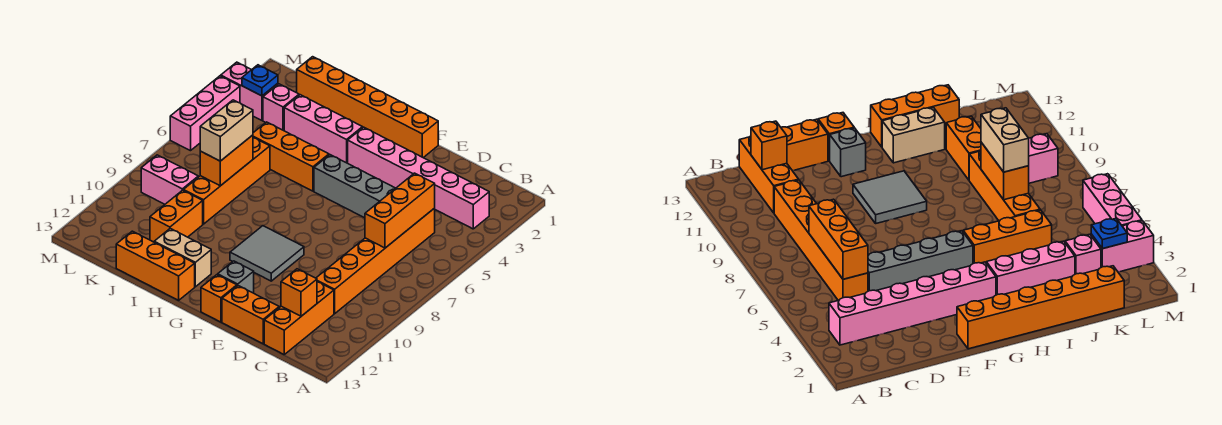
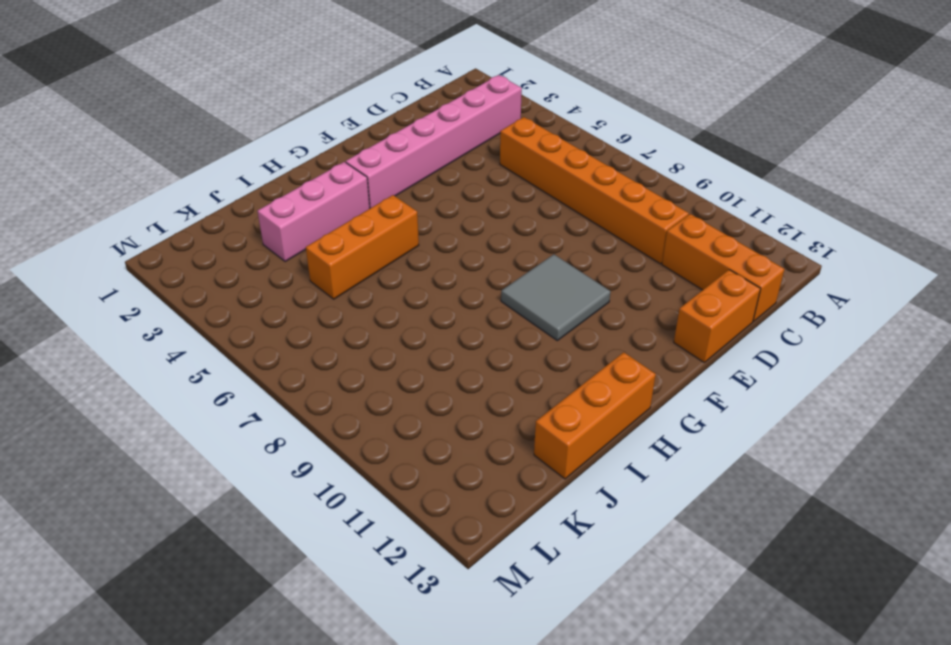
none -> grey 1x4 brick [314,155,396,218]
none -> orange 1x6 brick [297,57,438,158]
none -> grey 1x1 brick [218,261,254,293]

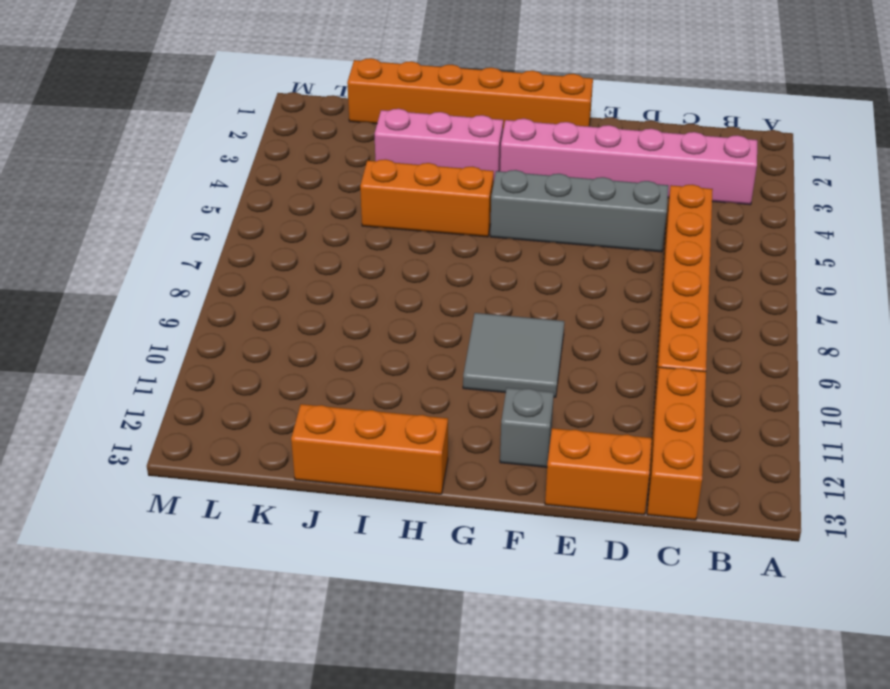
none -> orange 1x1 brick [201,275,237,322]
none -> tan 1x2 brick [154,228,211,287]
none -> orange 1x4 brick [183,138,270,224]

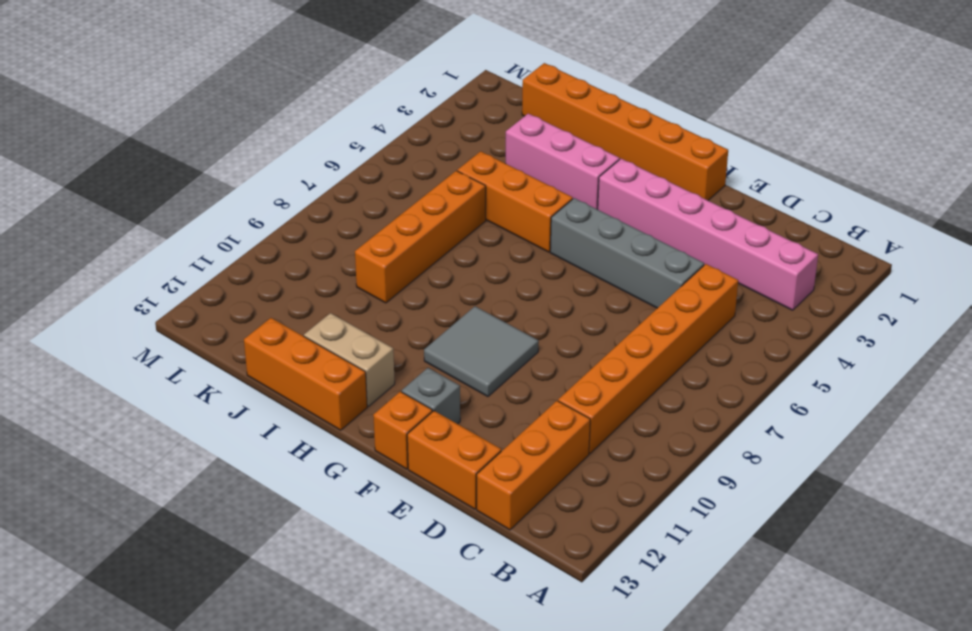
none -> orange 1x2 brick [150,190,203,242]
none -> pink 1x1 brick [263,84,299,131]
none -> pink 1x2 brick [141,155,198,204]

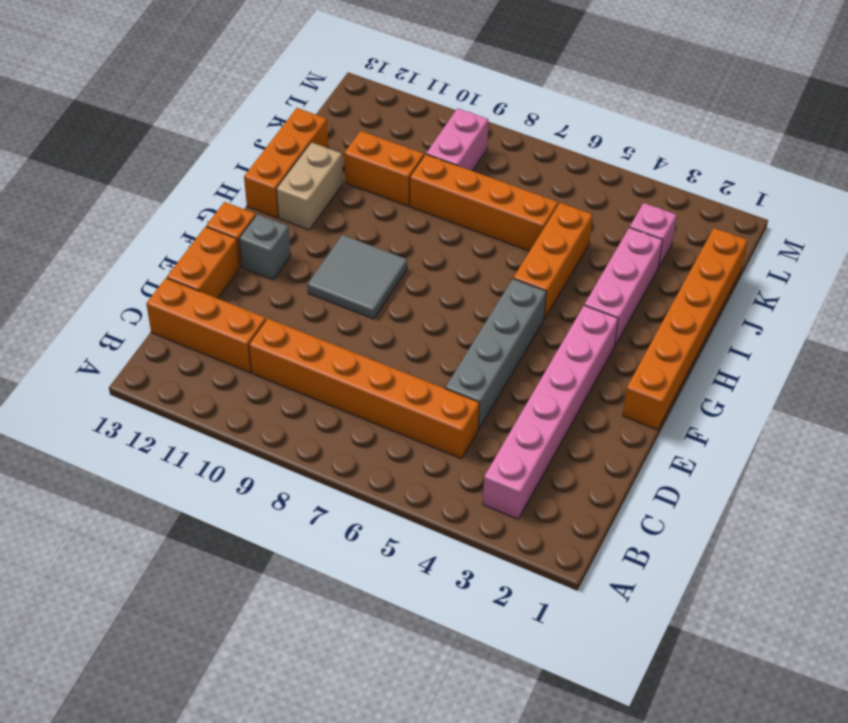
none -> pink 1x2 brick [221,62,278,120]
none -> pink 1x3 brick [170,76,240,151]
none -> orange 1x3 brick [365,173,435,248]

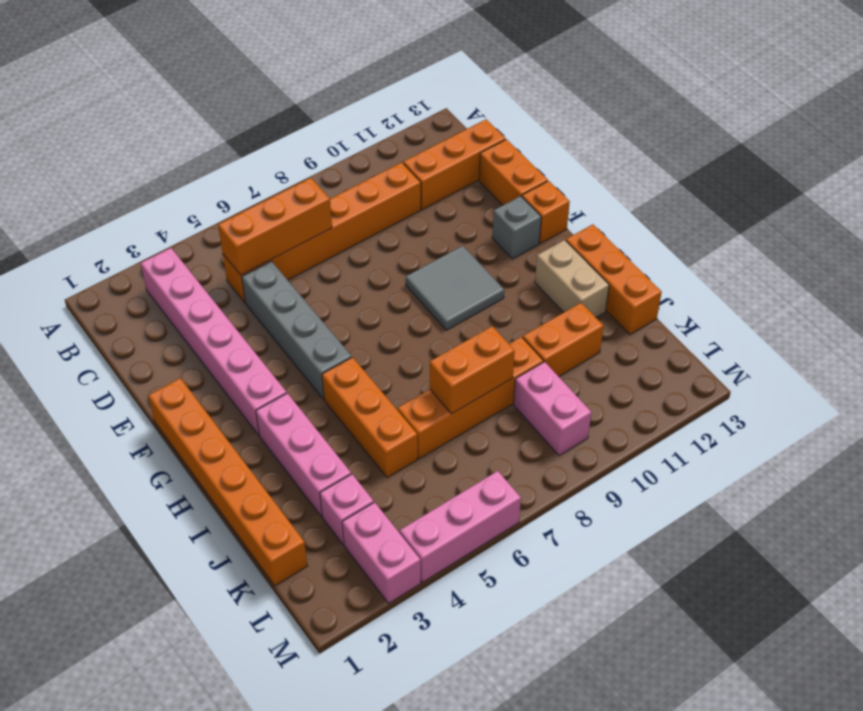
none -> orange 1x1 brick [281,269,317,316]
none -> blue 1x1 plate [242,65,278,96]
none -> tan 1x2 brick [200,100,253,161]

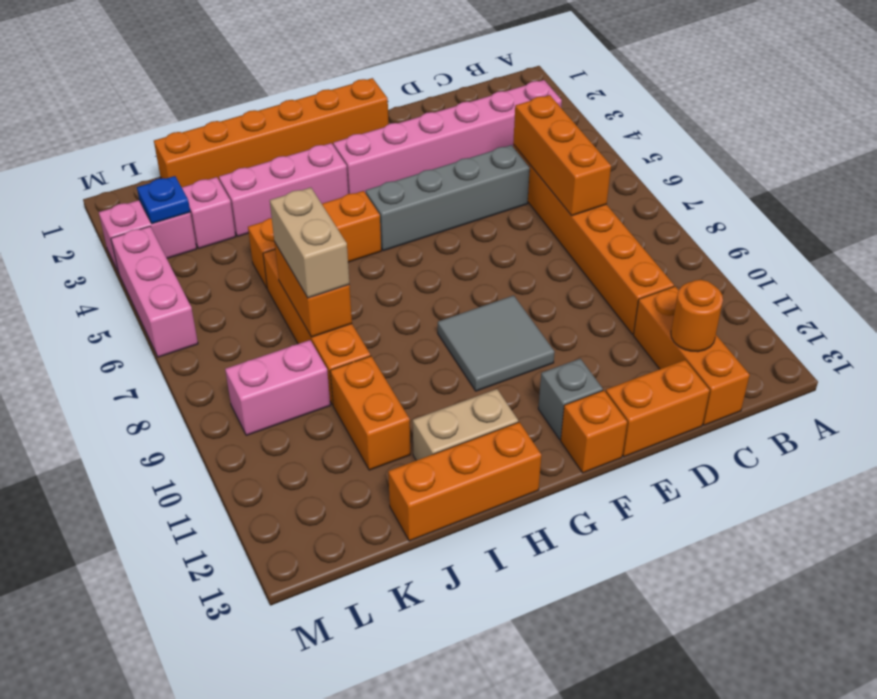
orange 1x1 round brick [671,280,723,352] -> orange 1x1 brick [281,269,317,316]

